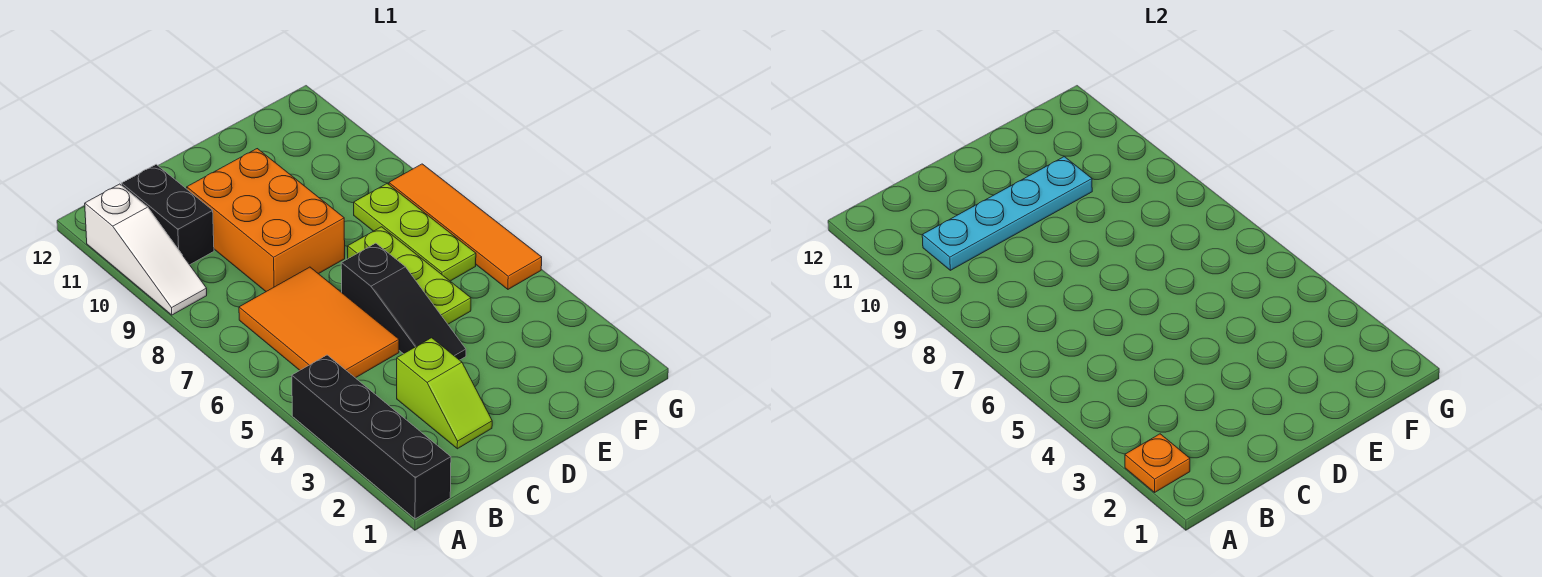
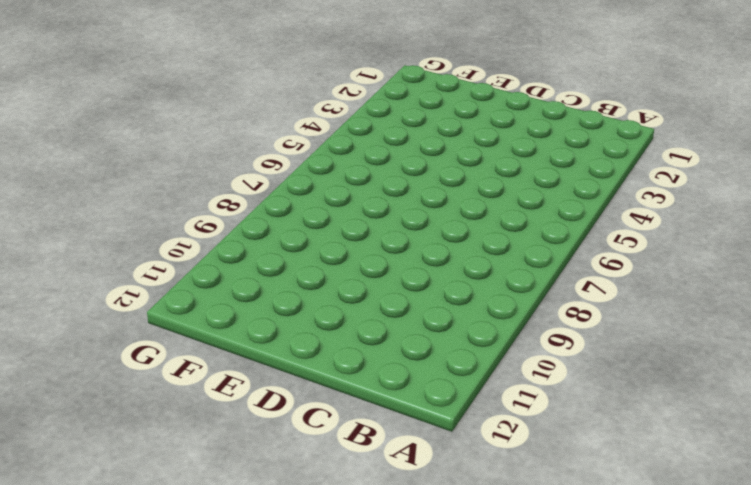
none -> black 1x4 brick [292,355,451,519]
none -> white 1x3 slope [85,184,207,315]
none -> orange 2x3 tile [239,267,399,378]

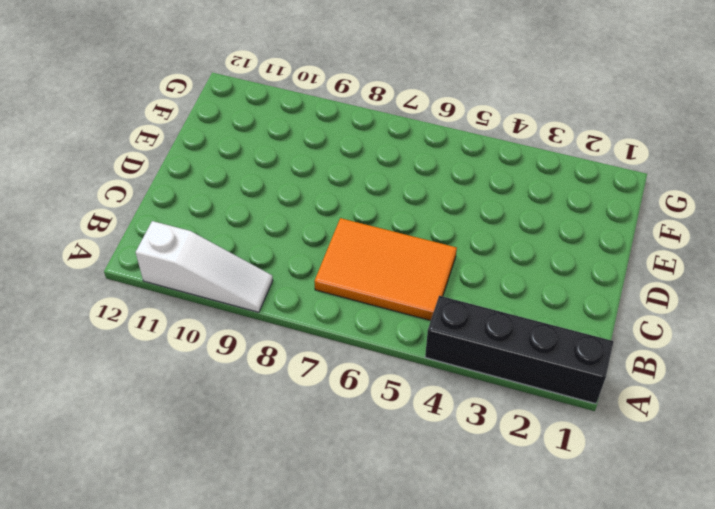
none -> black 1x2 brick [122,164,214,265]
none -> lime 1x2 slope [397,338,492,449]
none -> orange 2x3 brick [187,149,345,291]

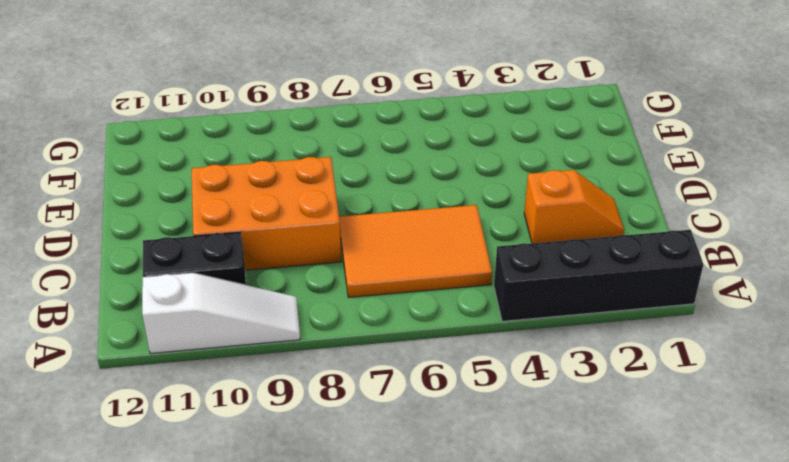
orange 1x2 slope [524,170,624,243] -> lime 1x2 slope [397,338,492,449]
none -> black 1x3 slope [341,243,466,360]
none -> lime 1x3 plate [348,227,471,324]
none -> lime 1x3 plate [354,184,476,281]

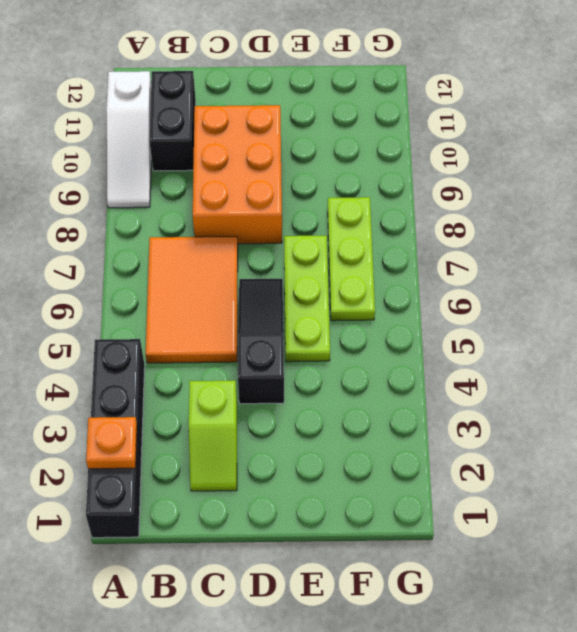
black 1x3 slope [238,279,284,404] -> black 1x3 slope turned to [341,243,466,360]
none -> orange 1x4 tile [389,164,542,289]
none -> cyan 1x4 plate [922,157,1092,270]

